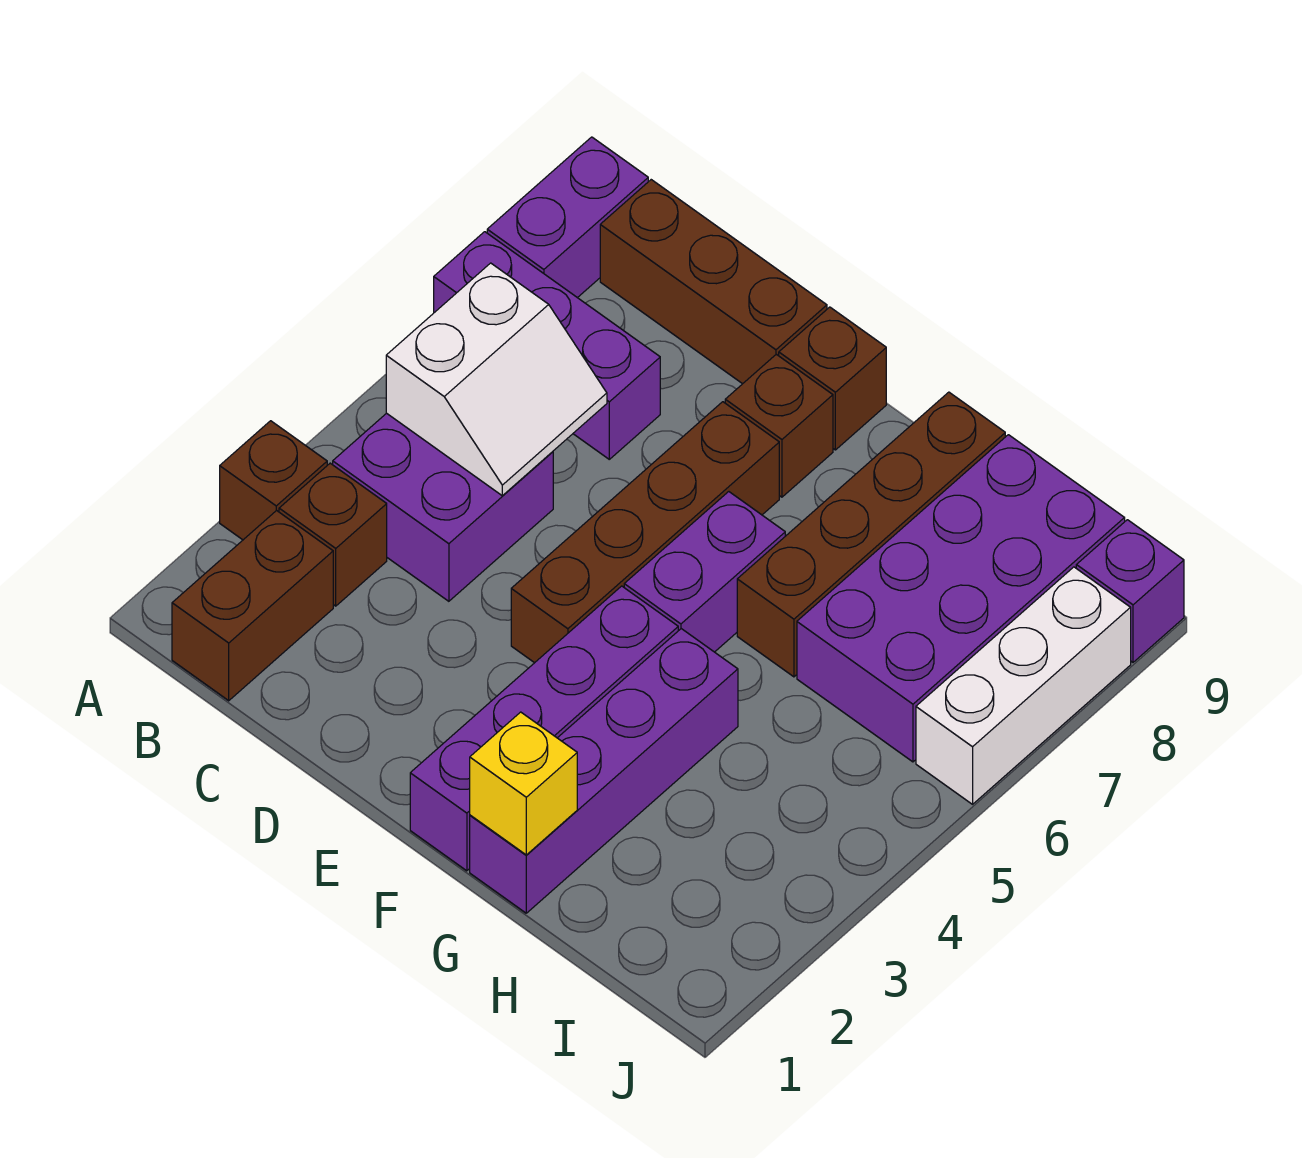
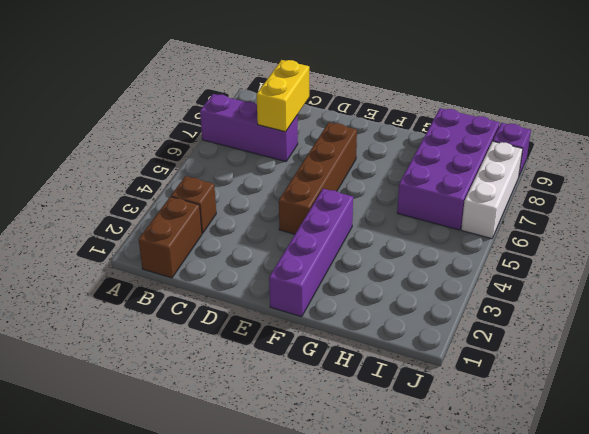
yellow 1x2 brick [257,60,309,132] -> none
none -> brown 1x1 brick [220,421,327,540]
none -> purple 1x2 brick [487,137,648,298]
none -> purple 2x2 brick [333,413,553,601]

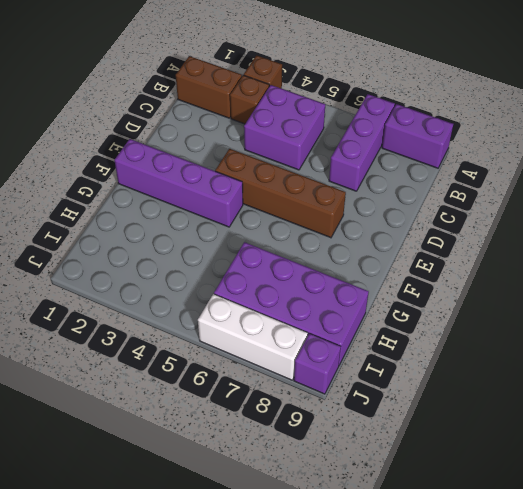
none -> brown 1x3 brick [600,180,827,384]
none -> brown 1x1 brick [725,354,833,497]
none -> brown 1x1 brick [779,307,886,450]

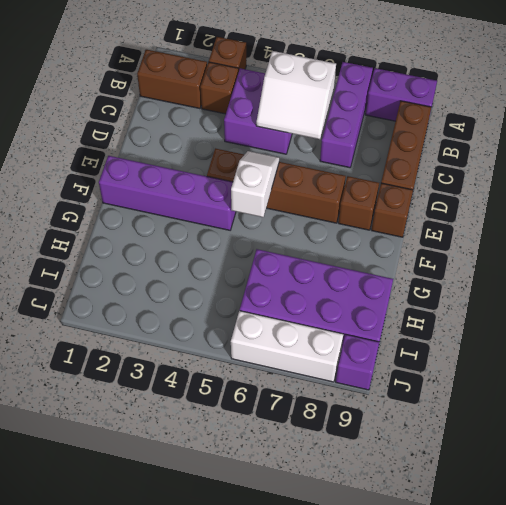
white 1x2 slope [231,151,279,217] -> none
none -> purple 1x2 brick [624,492,785,652]
none -> purple 1x4 brick [470,629,738,913]
none -> brown 1x4 brick [737,392,1005,677]

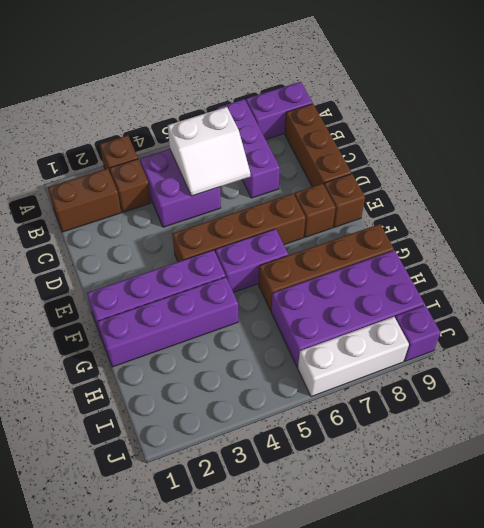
none -> yellow 1x1 brick [470,712,577,855]

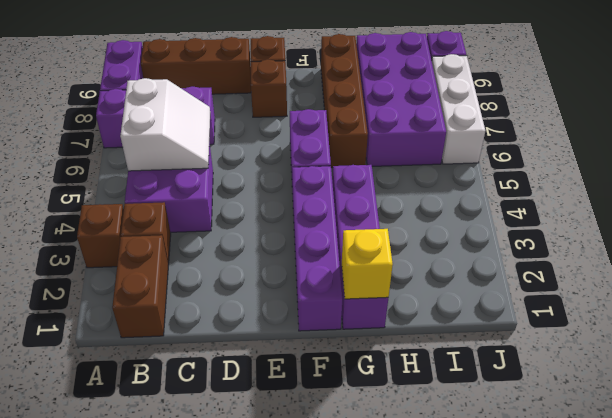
none -> brown 1x4 brick [511,402,779,663]

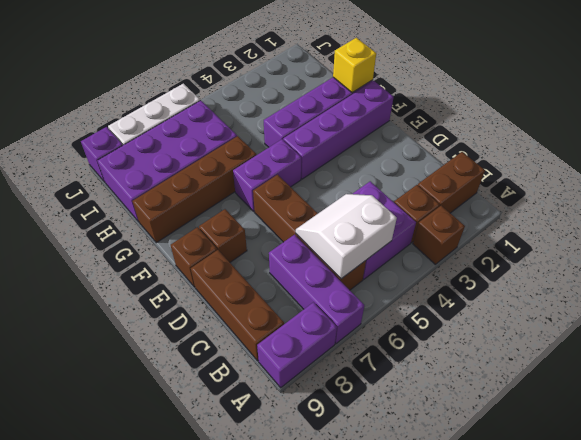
brown 1x4 brick [253,175,366,290] -> brown 1x4 brick turned to [511,402,779,663]

